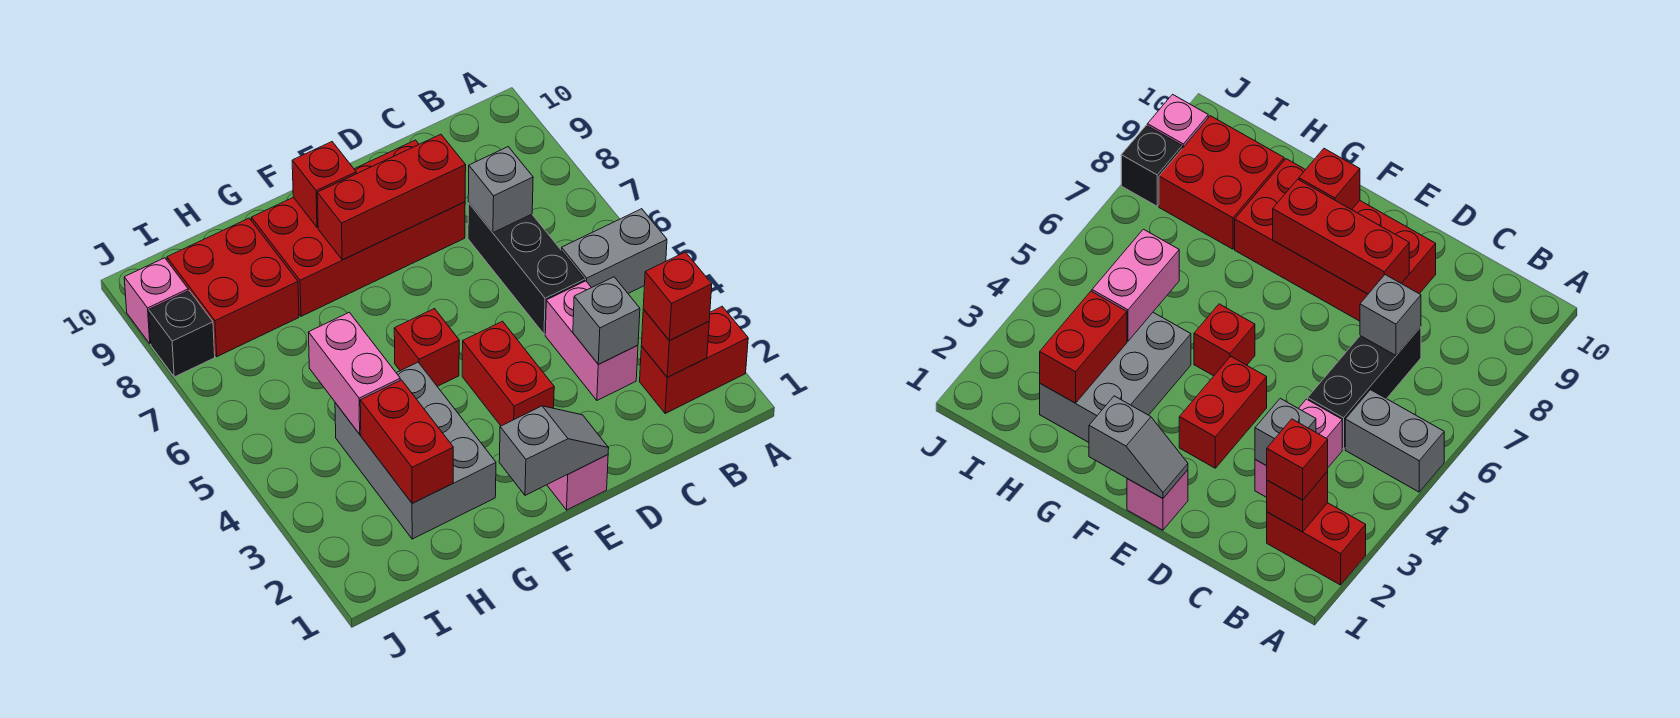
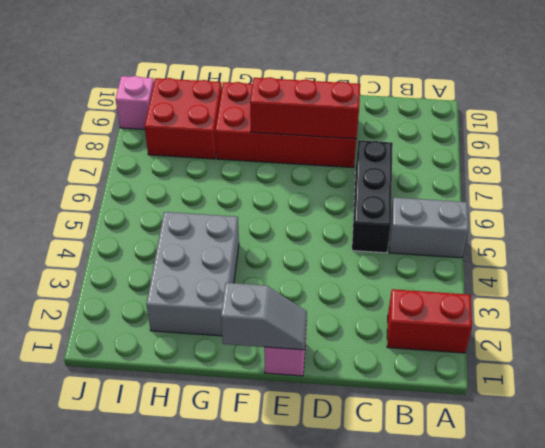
none -> pink 1x2 brick [545,281,638,400]
none -> red 1x2 brick [462,321,554,426]
none -> red 1x1 brick [394,309,459,386]

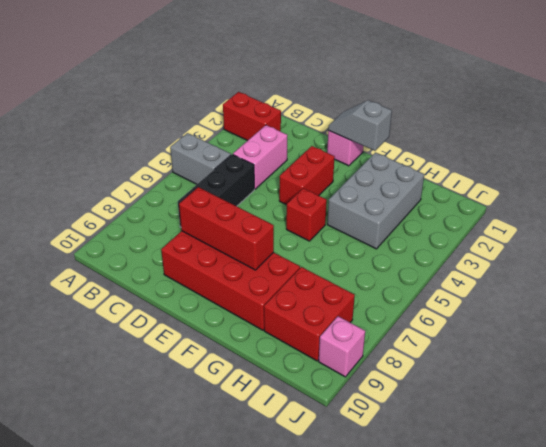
none -> black 1x1 brick [149,291,215,377]
none -> red 1x1 brick [641,309,709,377]
none -> grey 1x1 brick [573,277,640,364]

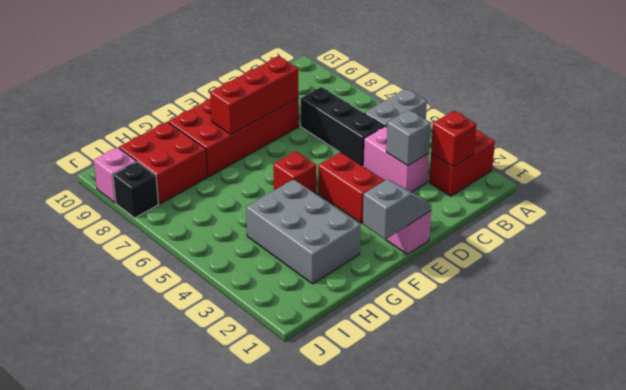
none -> grey 1x1 brick [468,147,533,233]
none -> red 1x1 brick [292,142,356,227]
none -> red 1x2 brick [360,380,453,503]

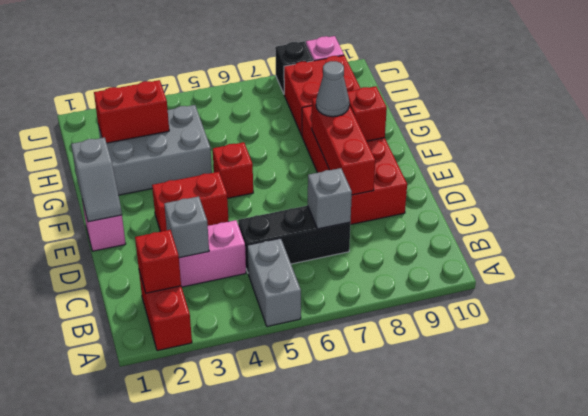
grey 1x1 cone [316,61,349,117] -> none
none -> pink 1x2 brick [308,312,400,434]
none -> red 1x1 brick [643,252,712,341]

